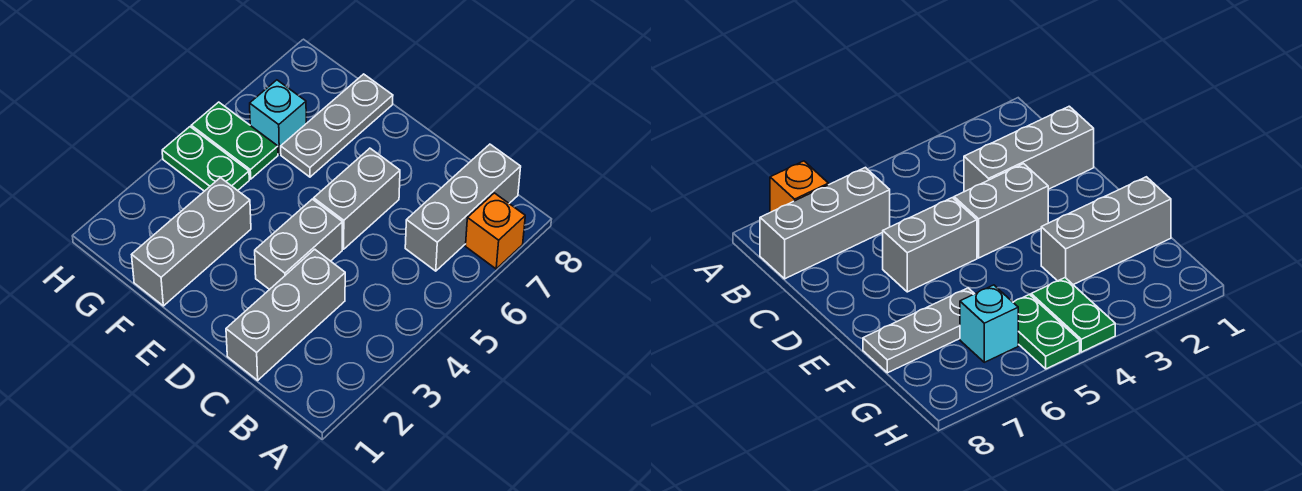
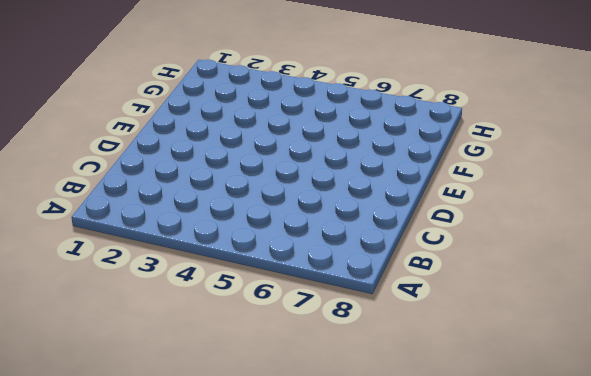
none -> orange 1x1 brick [466,193,525,269]
none -> grey 1x3 brick [405,144,521,271]

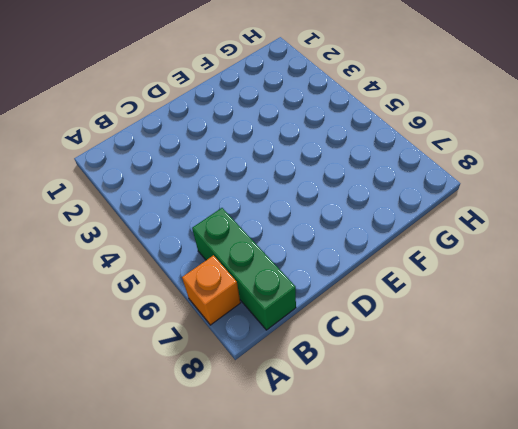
green 1x3 brick [192,208,296,330] -> grey 1x3 brick [405,144,521,271]
none -> grey 1x3 brick [226,249,345,380]
none -> grey 1x2 brick [255,199,343,290]

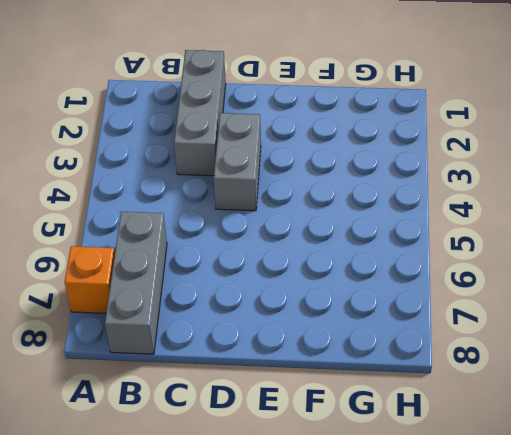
none -> grey 1x2 brick [314,148,400,249]
none -> grey 1x3 brick [132,178,251,306]

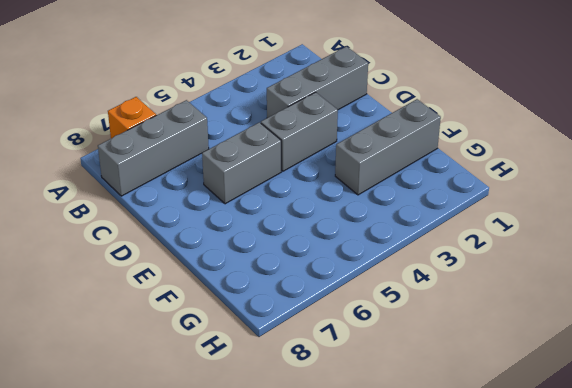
none -> grey 1x3 plate [281,74,393,177]
none -> green 1x2 plate [162,127,249,191]

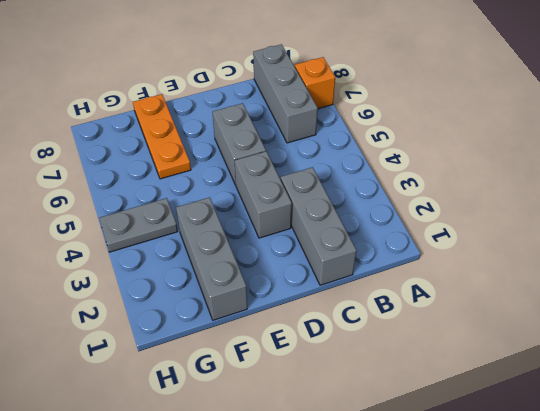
orange 1x3 plate [133,94,191,179] -> grey 1x3 plate [281,74,393,177]
grey 1x2 plate [99,198,178,252] -> green 1x2 plate [162,127,249,191]
none -> green 1x2 plate [191,102,278,179]
none -> cyan 1x1 brick [250,80,306,154]

